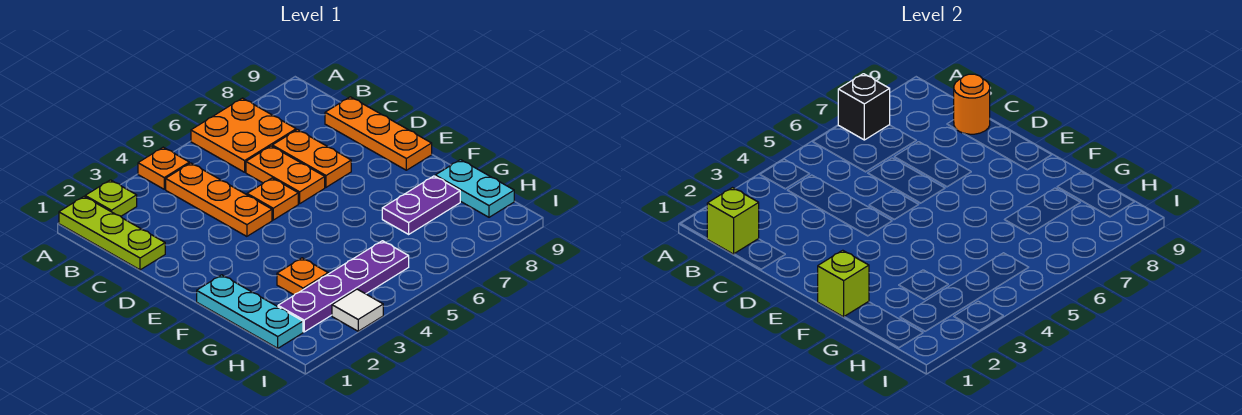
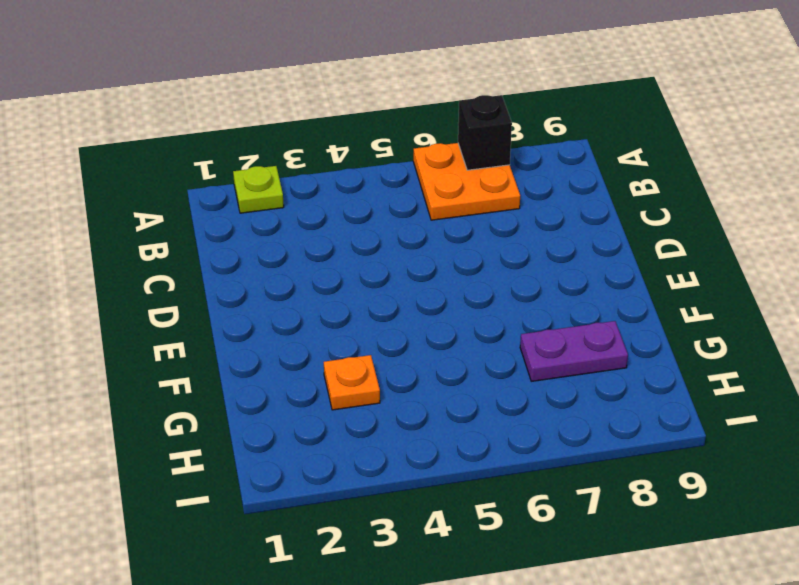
none -> lime 1x3 plate [59,197,165,270]
none -> orange 1x1 plate [138,147,189,189]
none -> orange 1x3 plate [166,163,272,236]

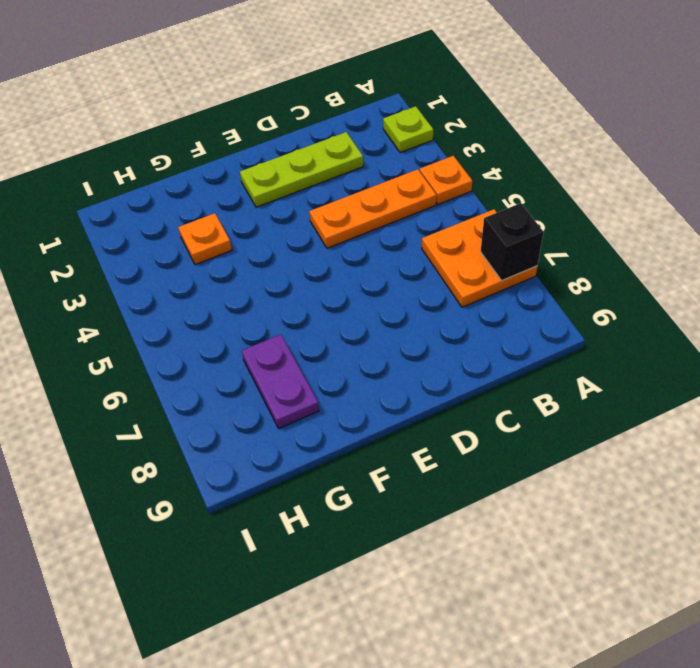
lime 1x3 plate [240,132,363,207] -> lime 1x3 plate moved to [59,197,165,270]
none -> orange 1x2 plate [246,146,325,204]
none -> orange 1x2 plate [272,130,351,187]
none -> orange 1x3 plate [325,97,432,170]

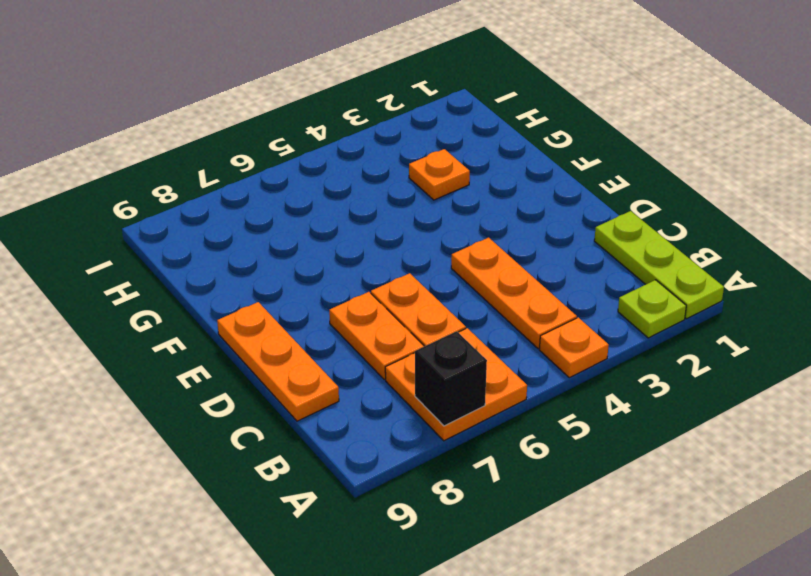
none -> orange 1x1 plate [247,178,298,220]
none -> cyan 1x3 plate [197,275,303,348]
none -> purple 1x2 plate [382,176,460,234]

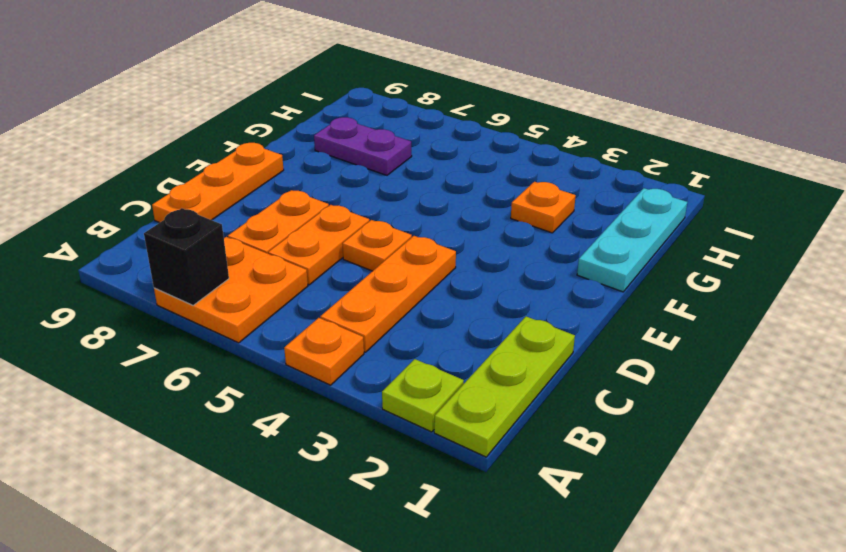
none -> cyan 1x2 plate [435,160,514,217]
none -> purple 1x4 plate [278,241,409,332]
none -> white 1x1 tile [332,289,383,331]

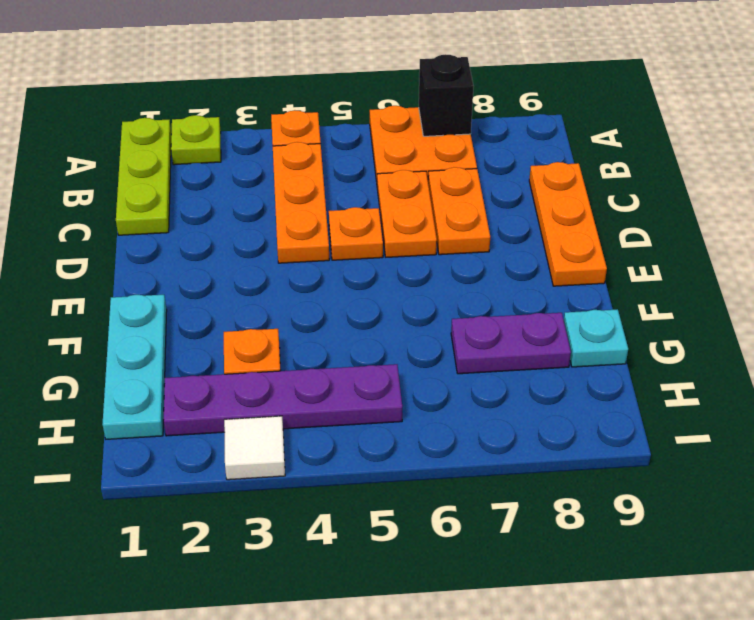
cyan 1x1 plate [564,309,628,367] -> cyan 1x2 plate [435,160,514,217]
none -> lime 1x1 brick [707,188,759,254]
none -> orange 1x1 round brick [954,74,990,134]
none -> lime 1x1 brick [818,250,869,317]

